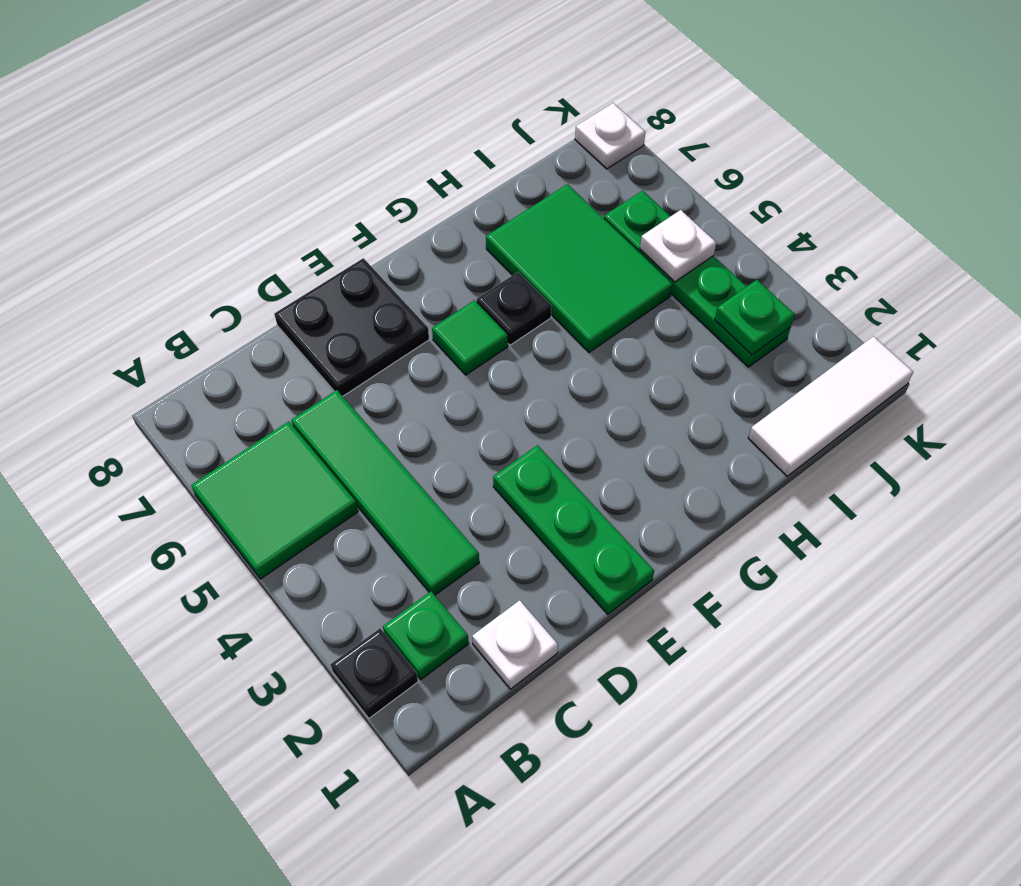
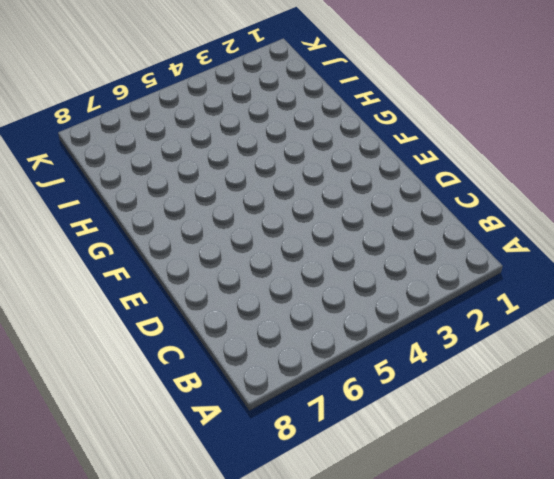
none -> black 1x1 plate [331,628,418,718]
none -> green 2x2 tile [191,422,358,579]
none -> green 1x1 plate [383,592,469,680]

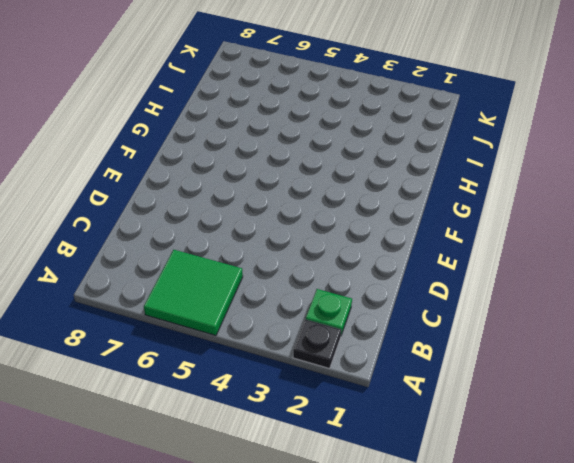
none -> white 1x1 plate [472,600,558,689]
none -> green 1x4 tile [291,390,479,595]
none -> black 2x2 plate [274,258,429,396]

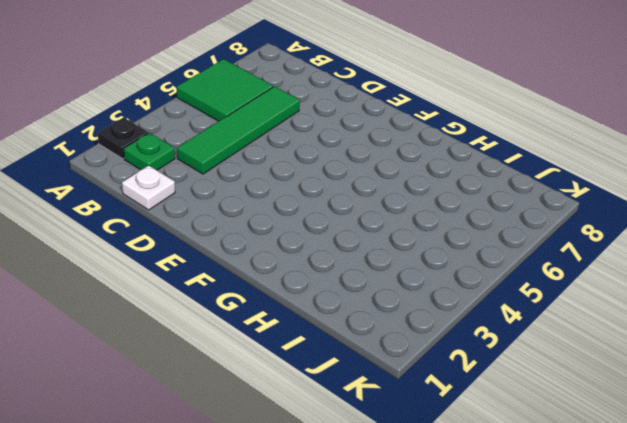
none -> black 2x2 plate [274,258,429,396]
none -> green 1x3 plate [493,445,654,614]
none -> green 1x1 tile [432,300,508,375]

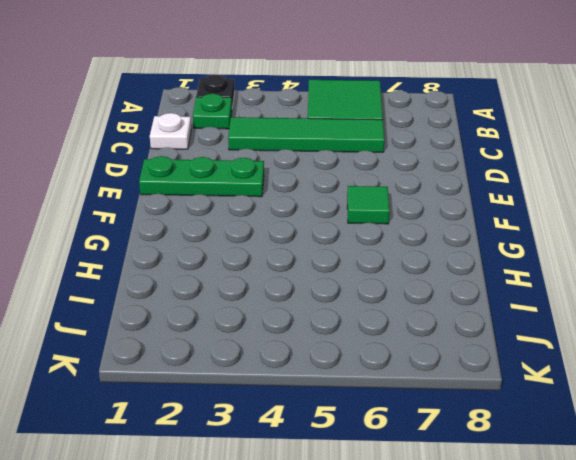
none -> black 2x2 plate [274,258,429,396]
none -> black 1x1 plate [477,272,552,345]
none -> green 2x3 tile [486,184,673,352]

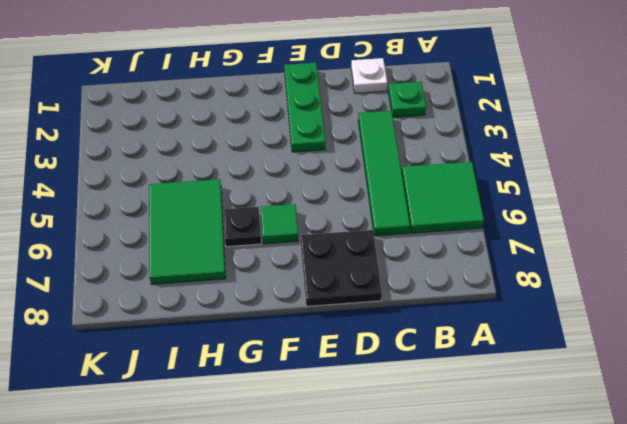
none -> black 1x1 plate [331,628,418,718]
none -> white 1x3 tile [748,336,913,476]
none -> green 1x4 plate [604,191,791,367]

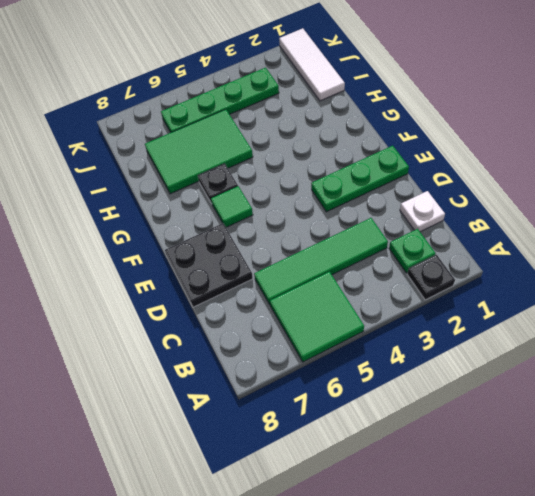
none -> white 1x1 plate [575,103,645,169]
none -> green 1x1 plate [715,280,795,355]
none -> white 1x1 plate [640,210,716,282]

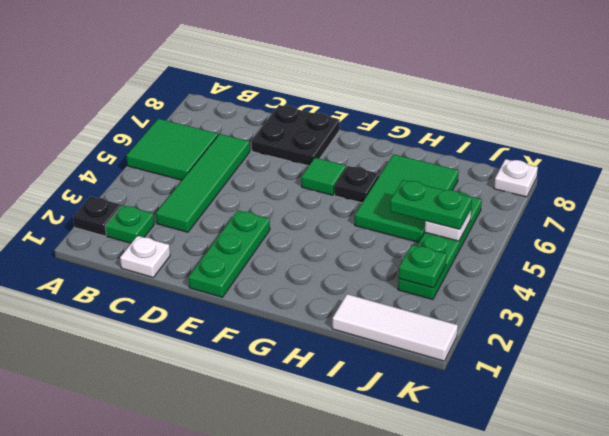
green 1x2 plate [390,180,472,229] -> none

